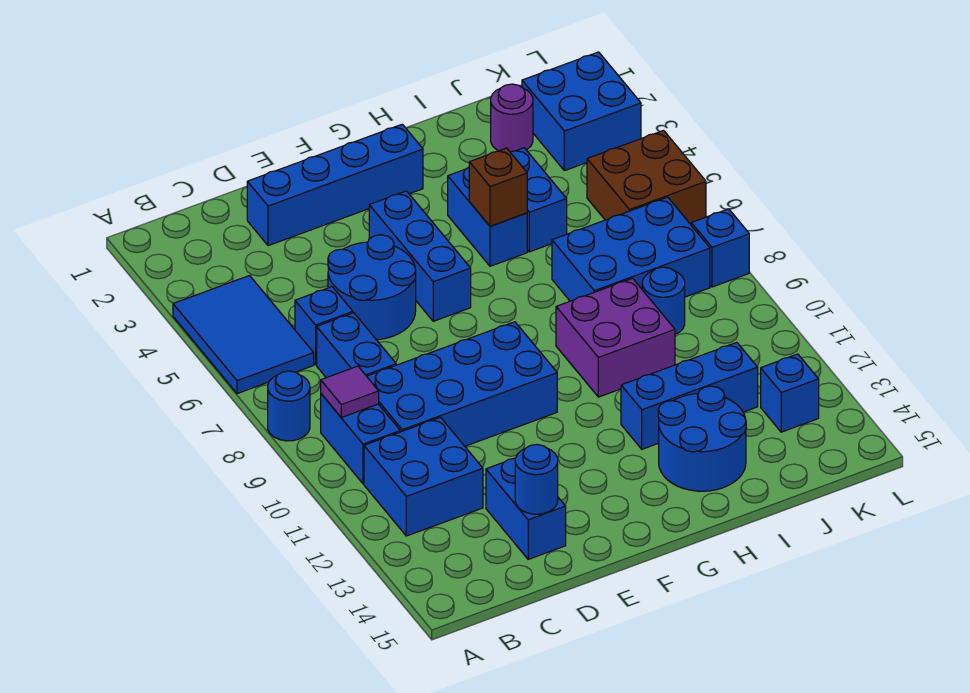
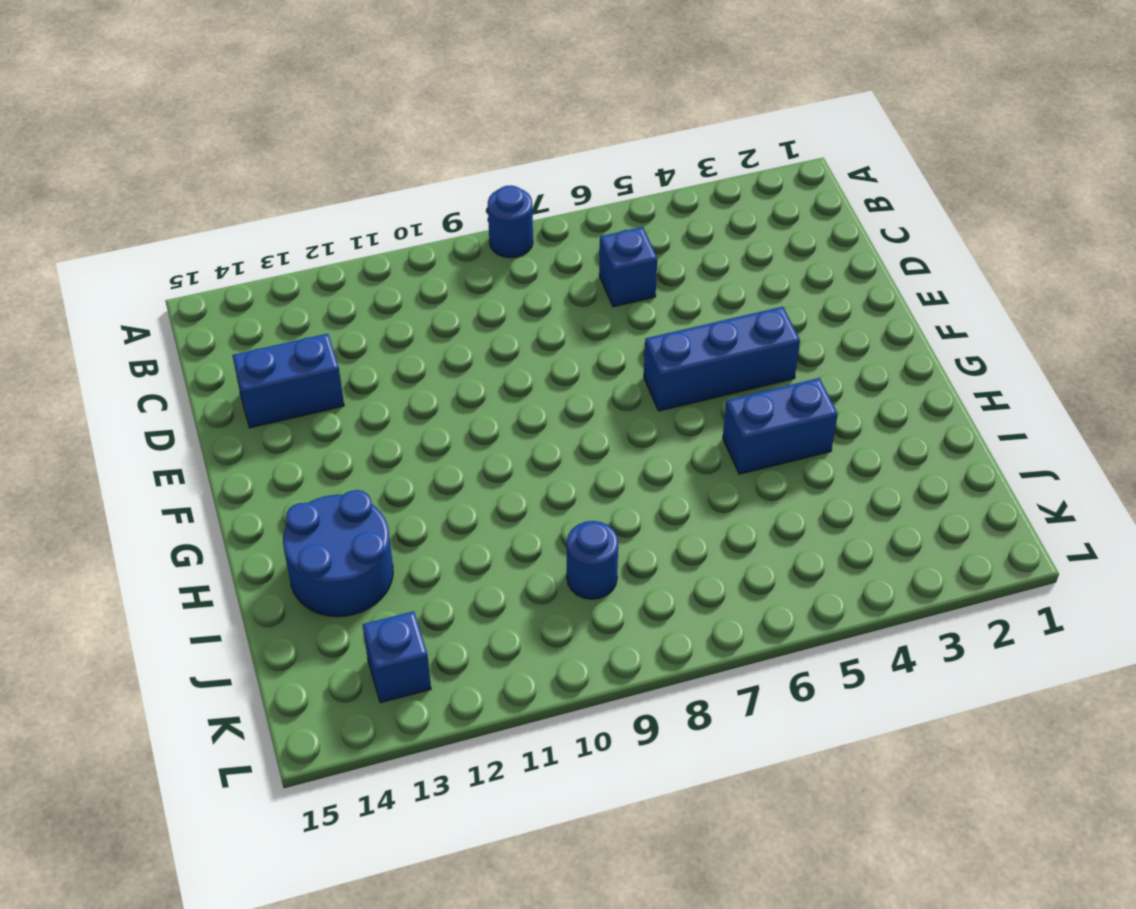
none -> blue 2x3 tile [173,276,314,394]
none -> blue 1x2 brick [321,394,400,484]
none -> blue 2x2 brick [364,417,483,536]

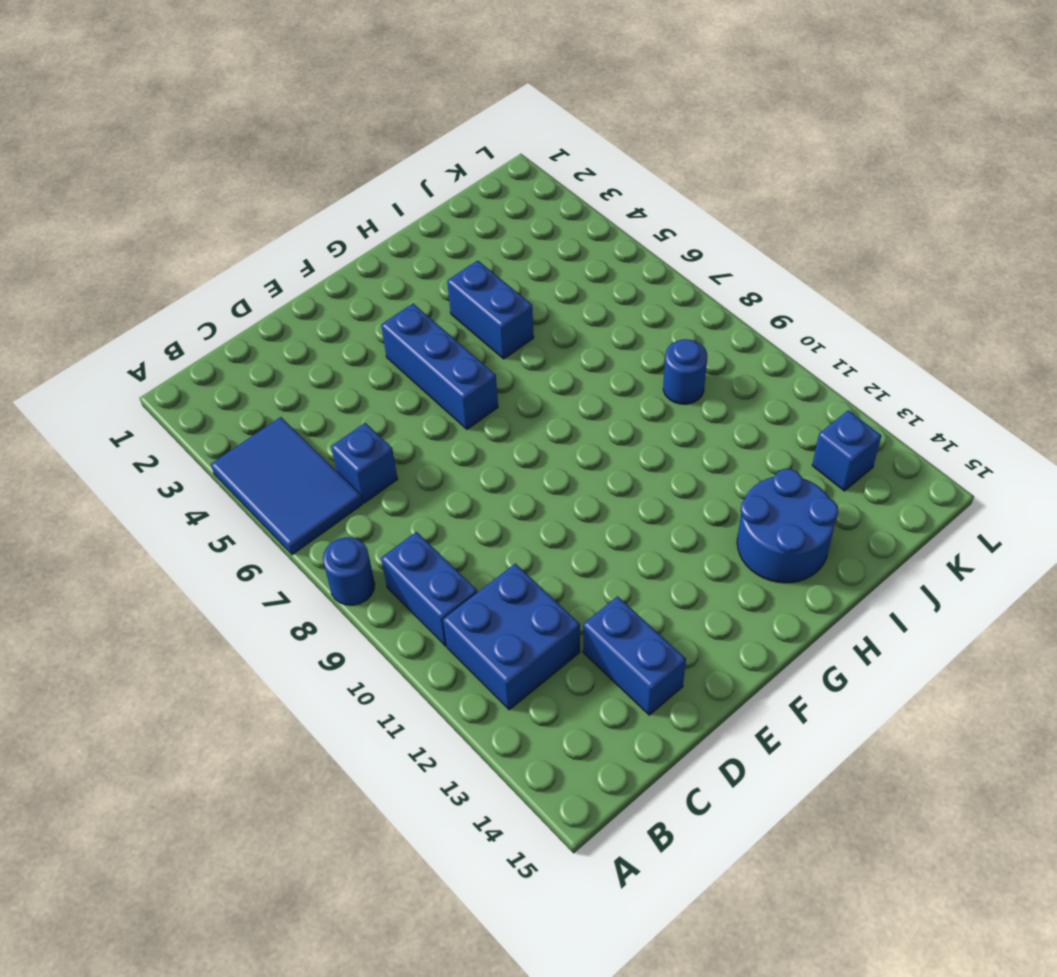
none -> blue 1x2 brick [317,313,396,378]
none -> blue 2x4 brick [367,322,557,446]
none -> blue 1x4 brick [247,124,423,246]

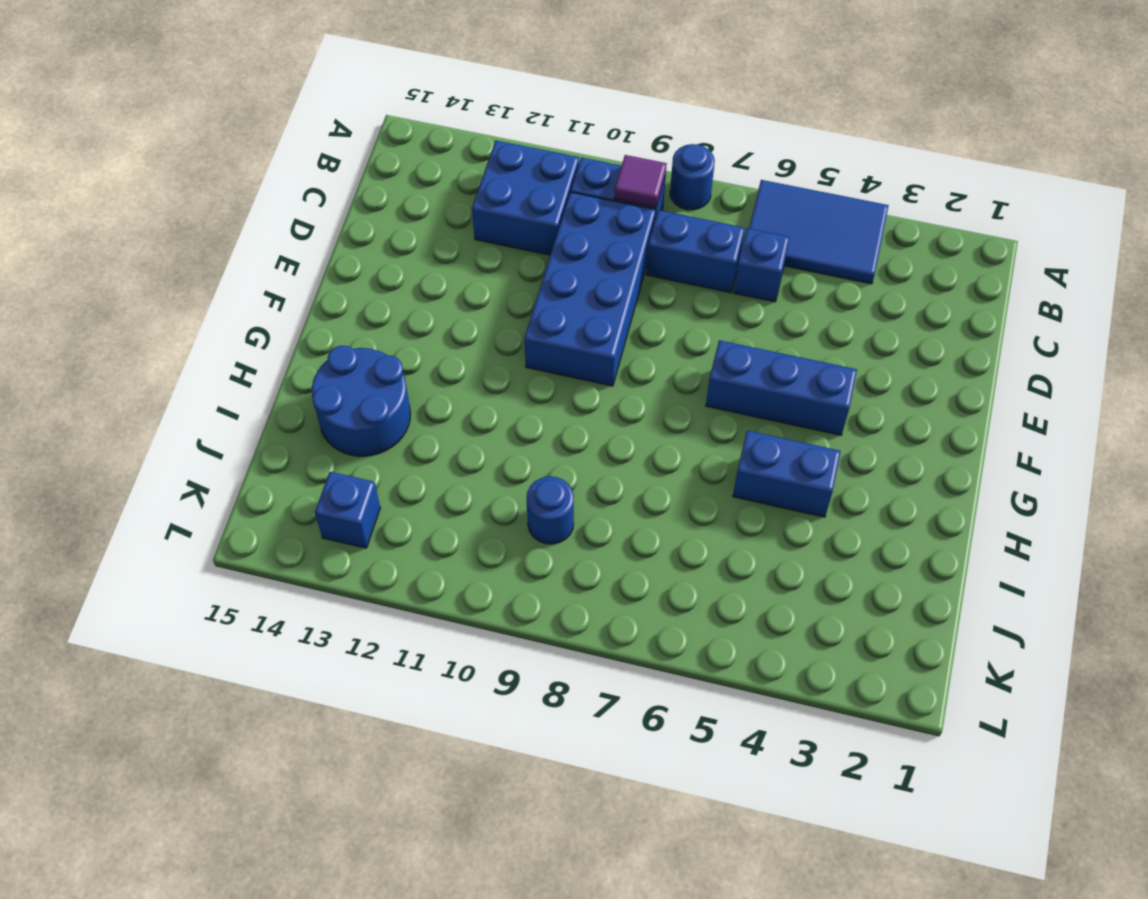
none -> blue 1x4 brick [247,124,423,246]
none -> blue 2x2 round brick [328,235,416,340]
none -> blue 1x2 brick [486,458,566,559]

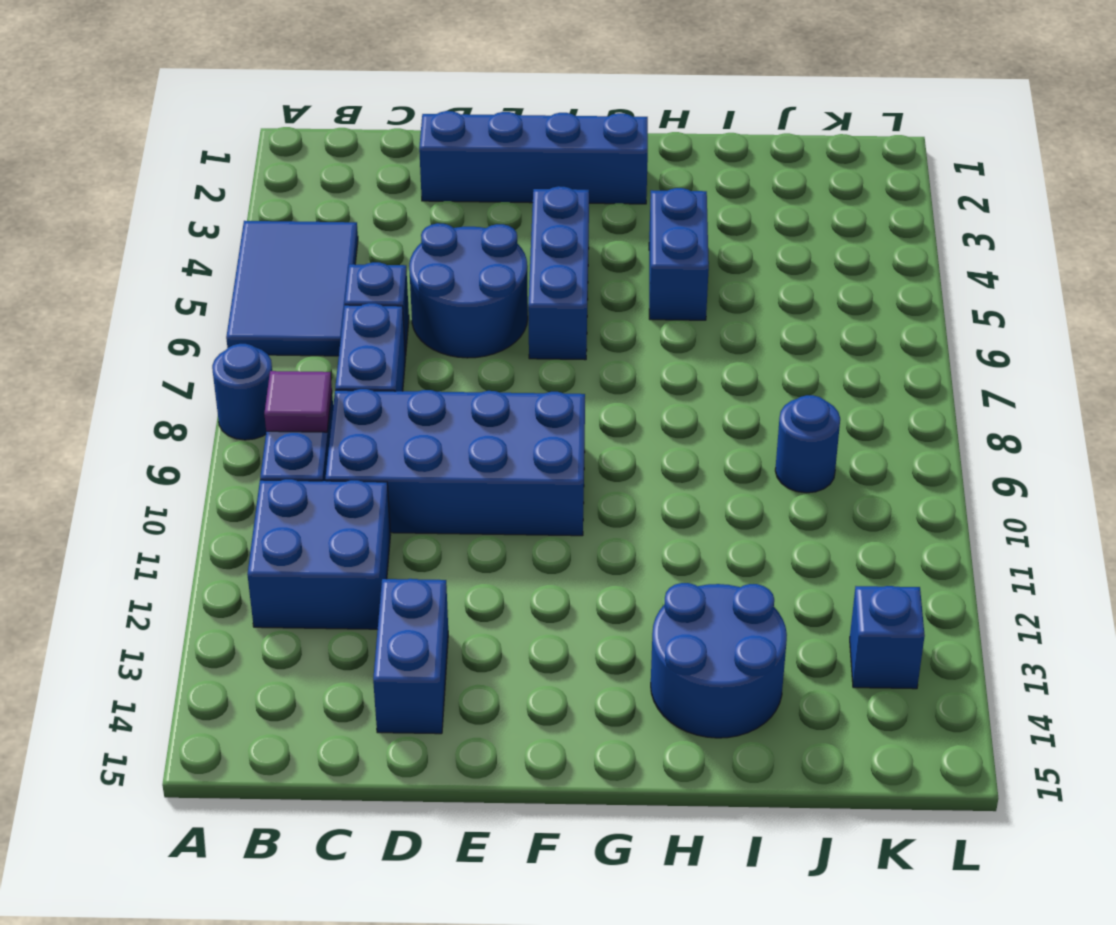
none -> purple 2x2 brick [556,278,675,397]
none -> blue 1x3 brick [621,342,758,449]
none -> blue 1x2 brick [510,148,567,252]

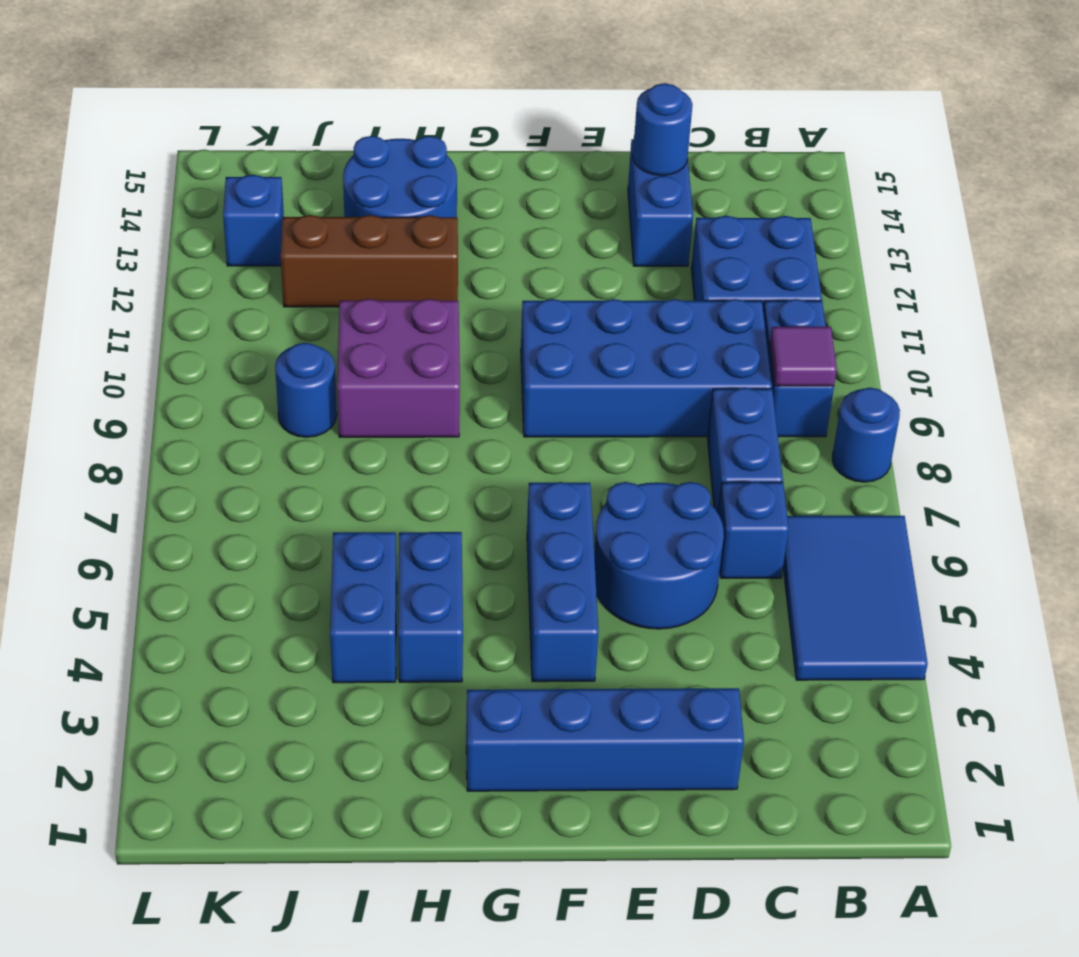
brown 1x3 brick [281,215,458,307] -> blue 1x3 brick [621,342,758,449]
none -> blue 2x3 brick [552,197,710,301]
none -> purple 1x1 round brick [491,84,533,152]
none -> blue 2x2 brick [522,52,641,171]

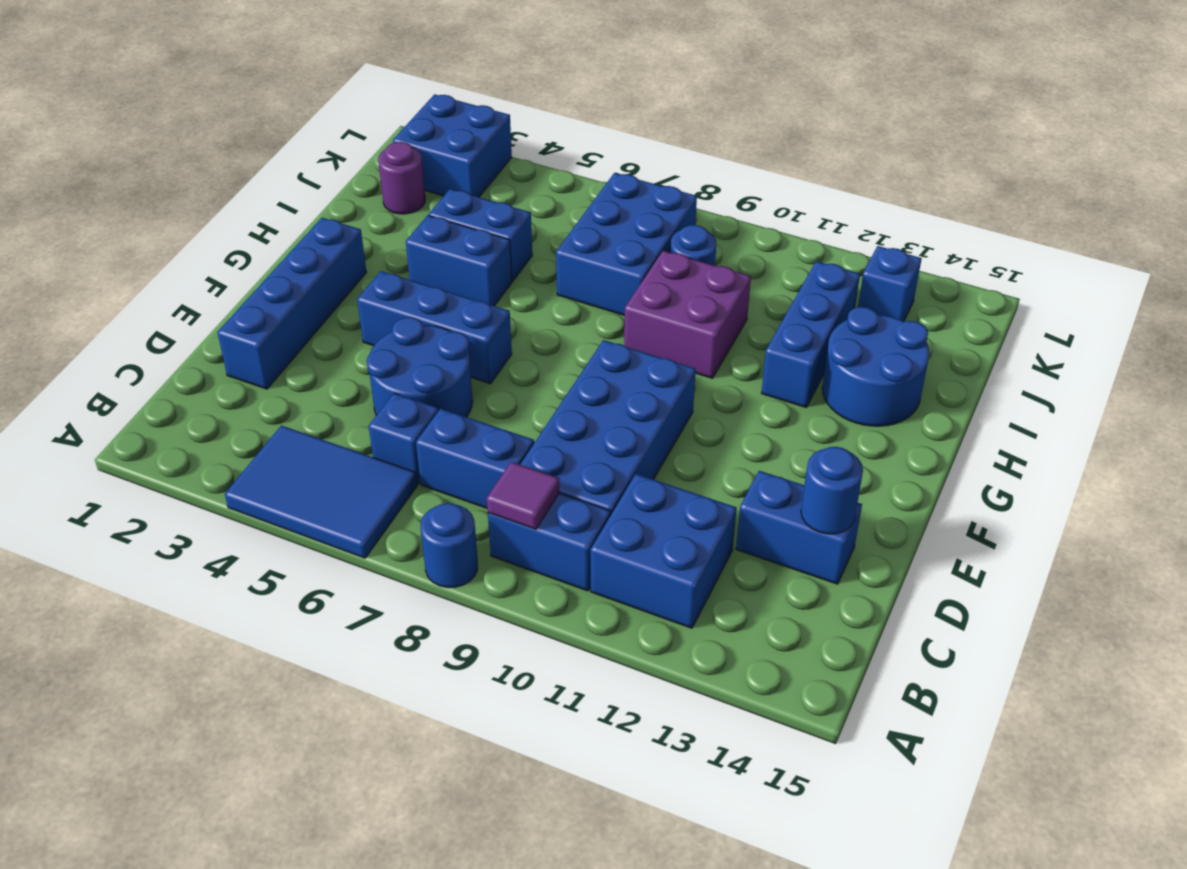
none -> brown 2x2 brick [587,131,706,224]
none -> blue 1x1 brick [691,209,749,287]
none -> brown 1x1 brick [469,148,527,226]

